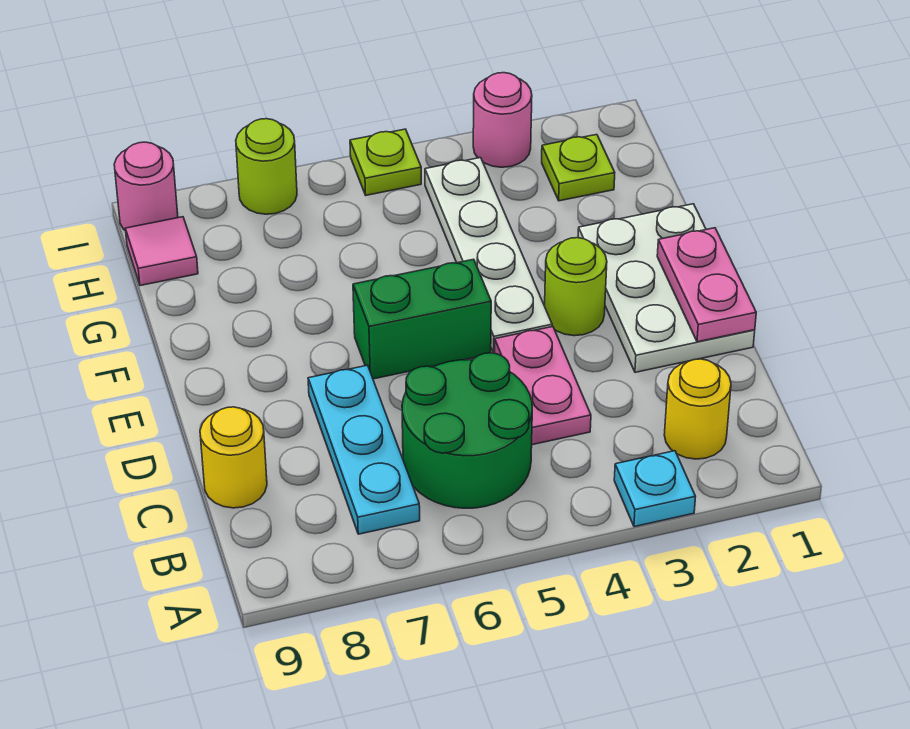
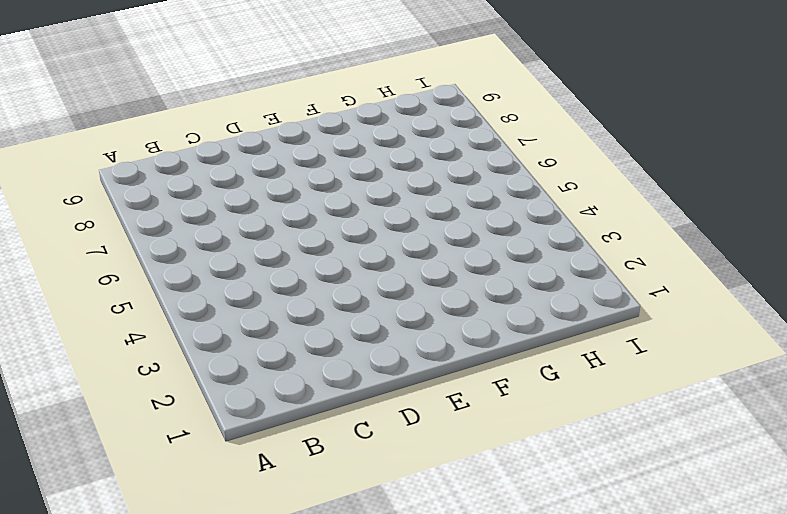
none -> cyan 1x1 plate [614,451,696,527]
none -> yellow 1x1 round brick [664,359,731,459]
none -> green 2x2 round brick [402,353,532,508]

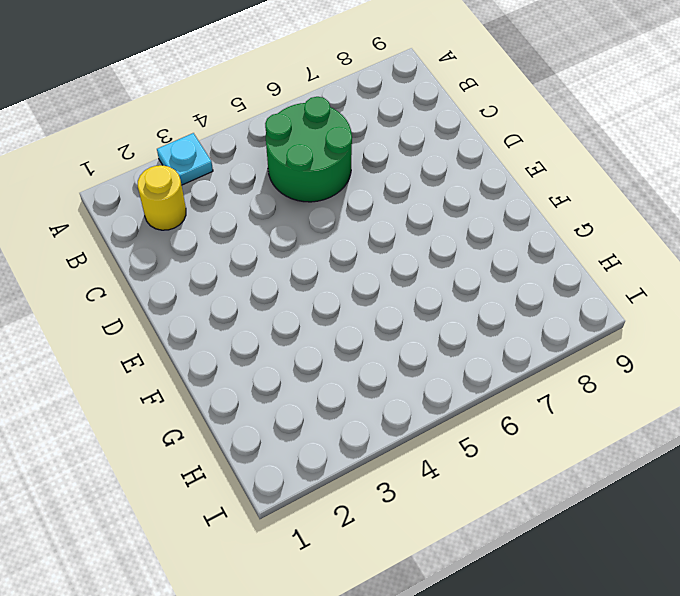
none -> cyan 1x3 plate [308,365,420,534]
none -> pink 1x2 plate [495,327,591,445]
none -> yellow 1x1 round brick [200,407,267,508]

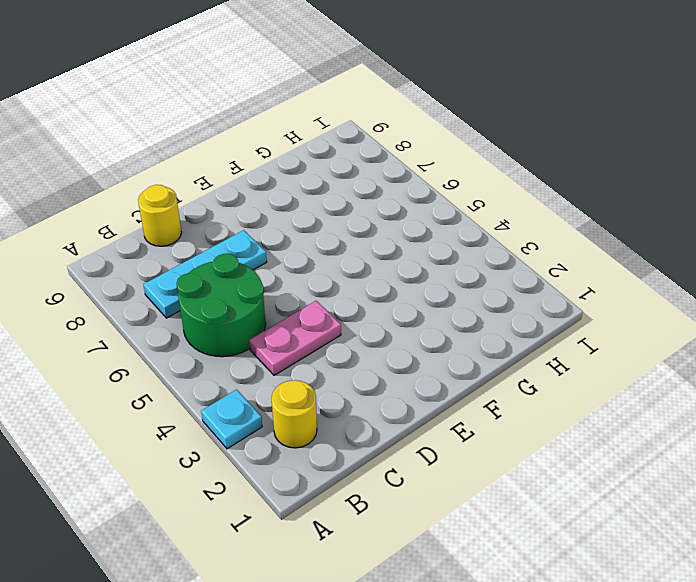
none -> white 2x3 plate [578,204,755,372]
none -> lime 1x1 round brick [545,238,607,336]
none -> white 1x4 plate [425,158,552,353]

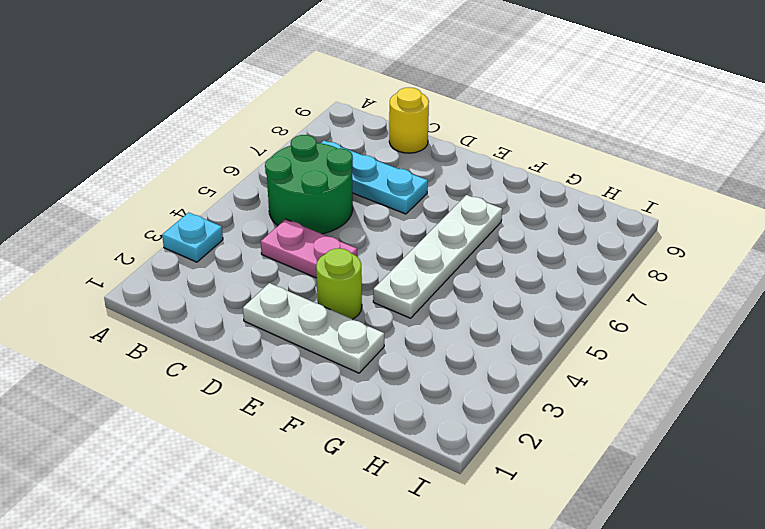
white 1x3 plate [243,283,384,373] -> white 2x3 plate [578,204,755,372]
white 1x4 plate [373,195,502,318] -> white 1x4 plate turned to [425,158,552,353]
none -> yellow 1x1 round brick [664,359,731,459]
none -> green 1x2 brick [353,259,491,379]
none -> lime 1x1 plate [542,135,615,201]

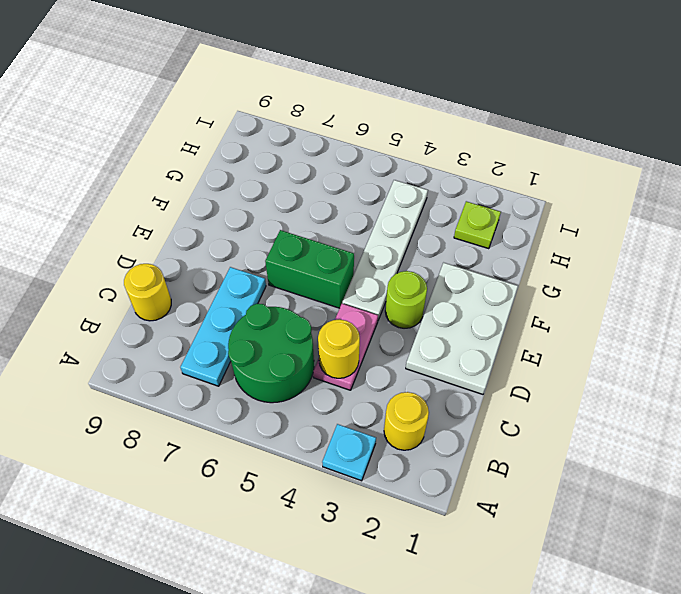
yellow 1x1 round brick [318,319,360,378] -> none
none -> pink 1x1 tile [125,217,198,286]
none -> pink 1x1 round brick [473,73,532,167]
none -> lime 1x1 plate [350,129,421,195]

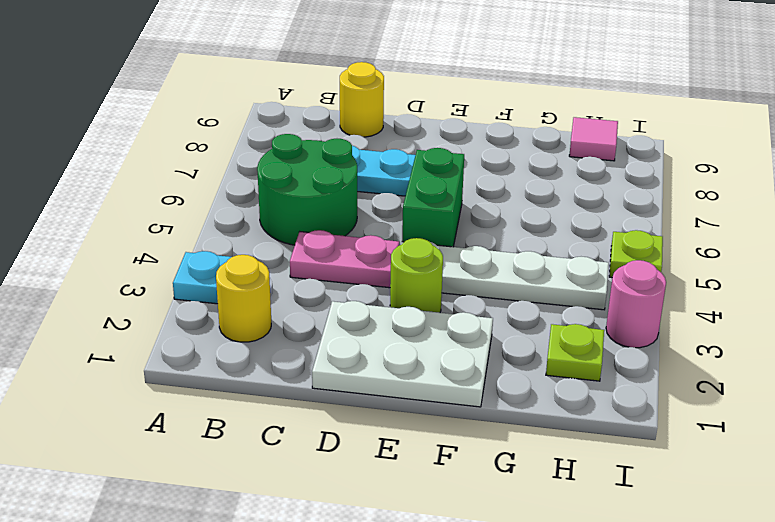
none -> lime 1x1 round brick [236,119,297,214]
none -> pink 1x1 round brick [114,142,178,231]
none -> pink 1x2 plate [657,228,756,342]

